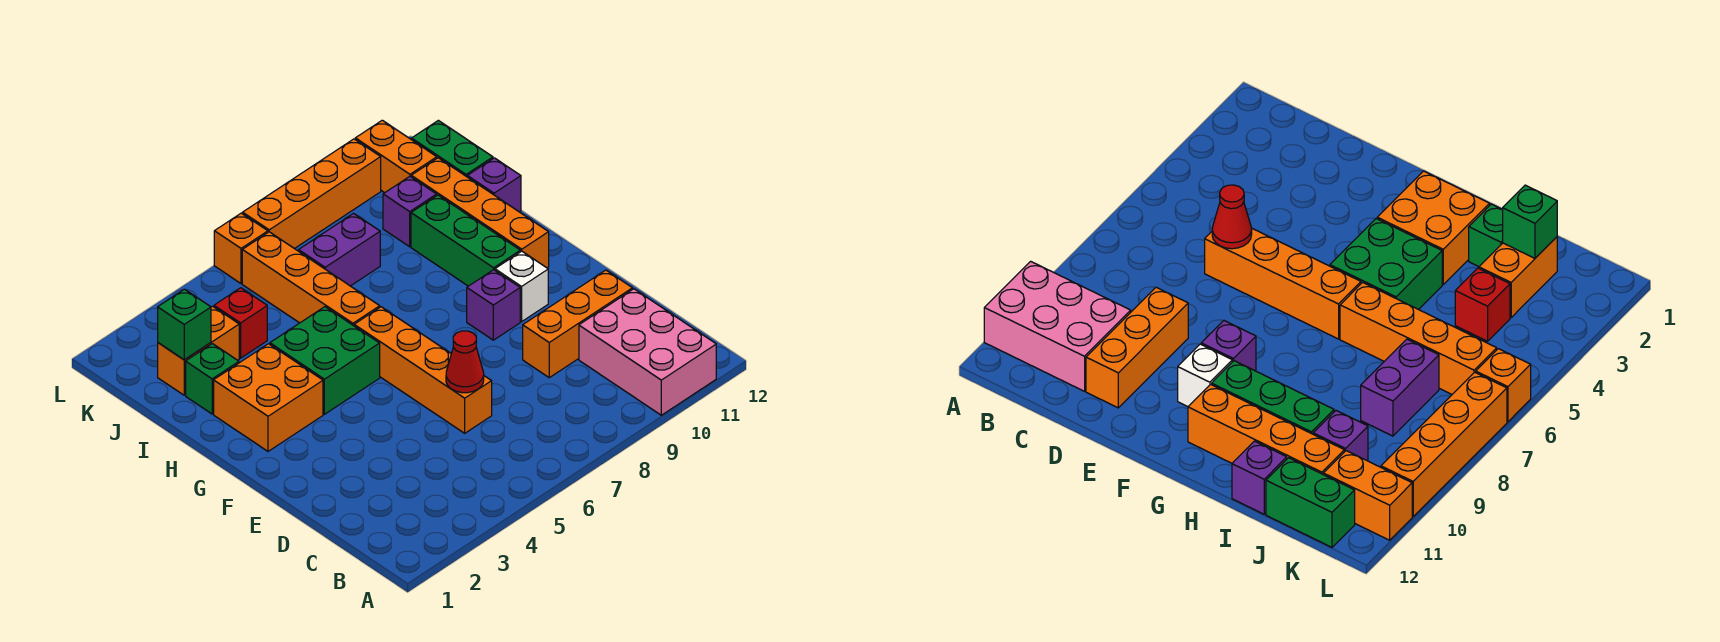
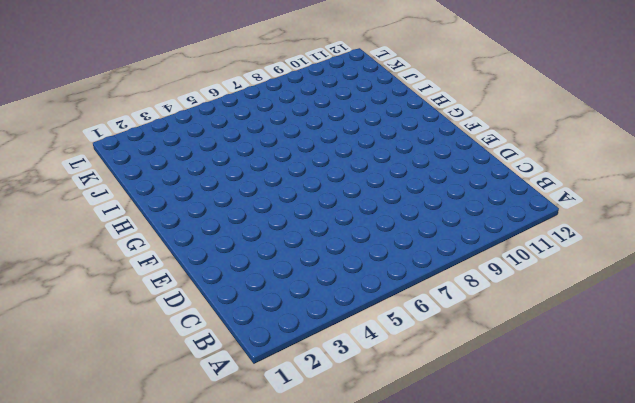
none -> pink 2x3 brick [579,289,716,415]
none -> orange 1x4 brick [354,307,492,433]
none -> orange 1x3 brick [523,270,633,378]

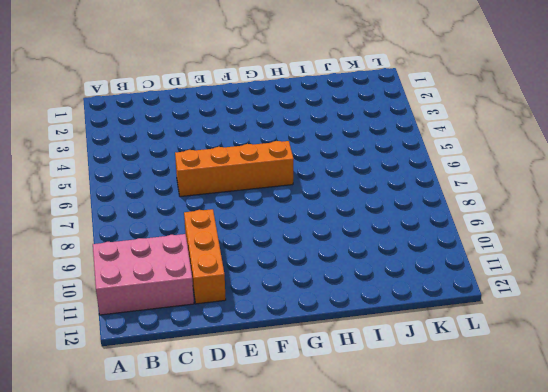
none -> purple 1x1 brick [467,270,520,340]
none -> white 1x1 brick [495,251,548,322]
none -> orange 2x2 brick [214,344,323,451]

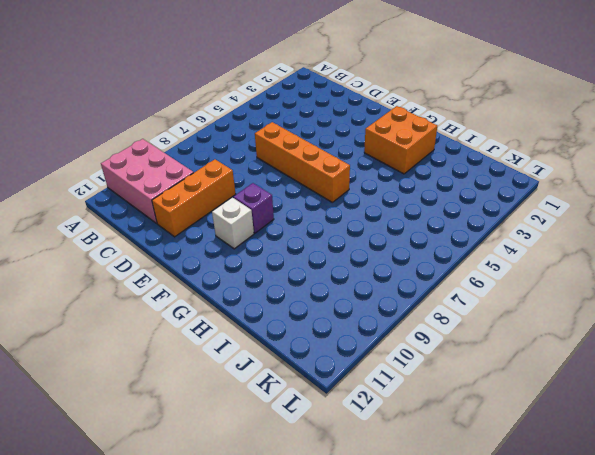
none -> green 2x2 brick [270,307,380,414]
none -> green 1x3 brick [411,195,520,286]
none -> orange 1x4 brick [411,158,549,268]

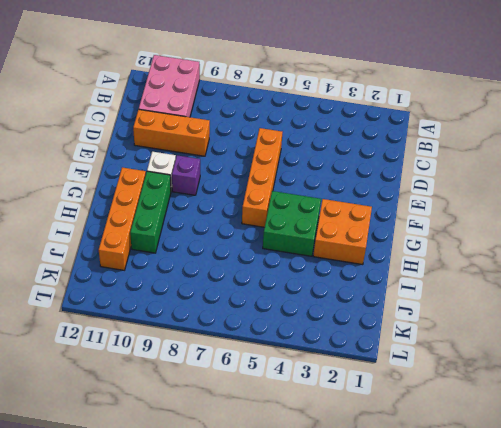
none -> orange 1x4 brick [242,232,380,326]
none -> green 1x1 brick [186,344,239,414]
none -> purple 1x1 brick [467,158,521,212]

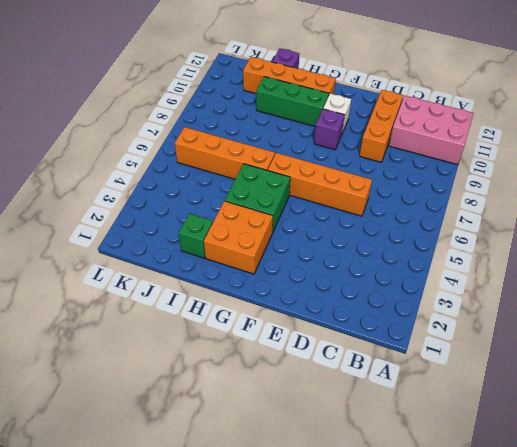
none -> orange 1x2 brick [158,306,239,395]
none -> red 1x1 brick [214,288,267,358]
none -> purple 1x2 brick [299,214,380,286]

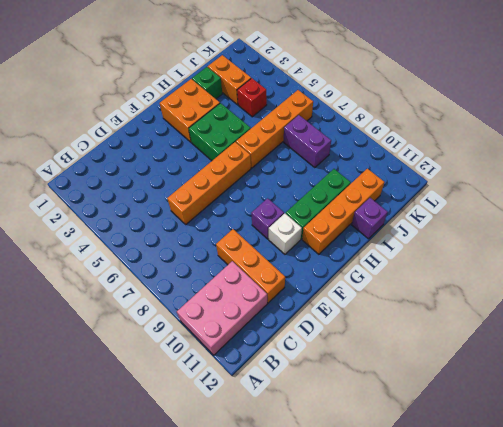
none -> purple 1x1 brick [383,177,437,247]
none -> green 1x2 brick [412,120,493,177]
none -> orange 1x2 brick [355,120,437,193]

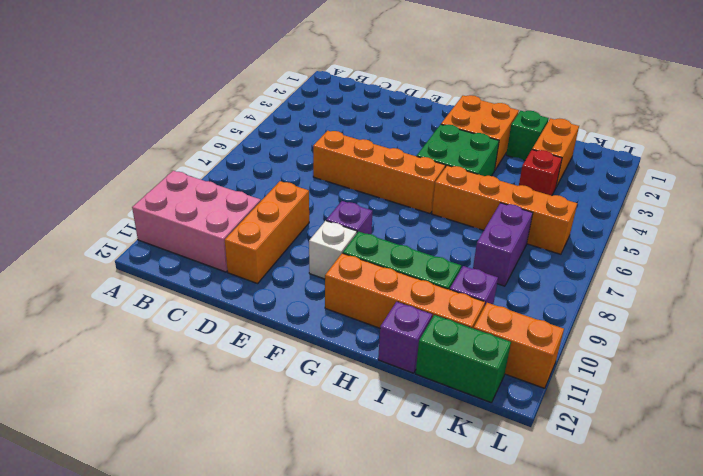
none -> orange 1x1 brick [214,213,268,284]
none -> orange 1x4 brick [243,139,381,249]
none -> red 1x1 cone [446,331,484,393]

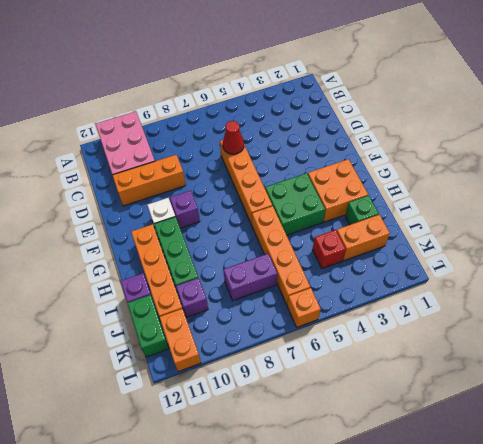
none -> orange 1x4 brick [243,139,381,249]
none -> green 1x1 brick [158,289,211,360]

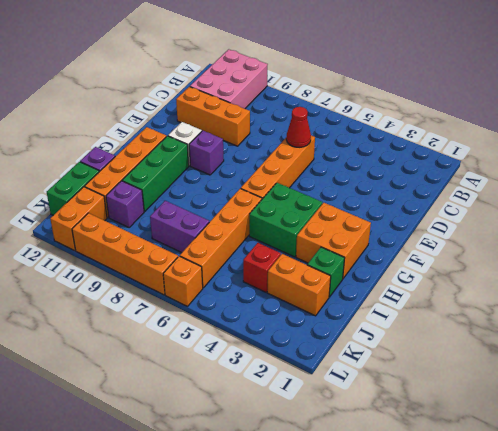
none -> green 1x1 brick [158,289,211,360]

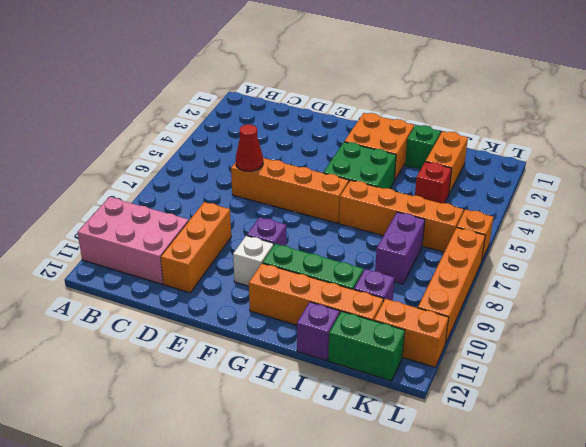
none -> green 1x1 brick [158,289,211,360]

